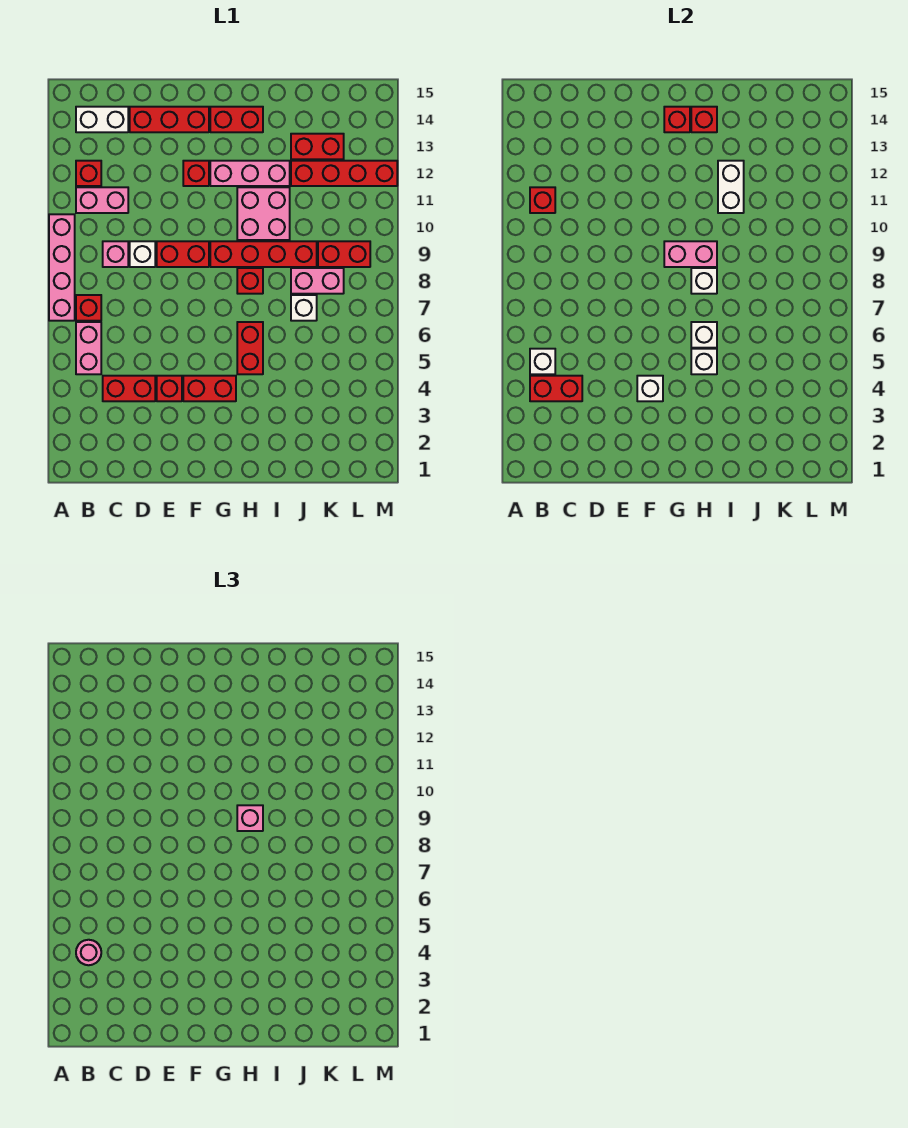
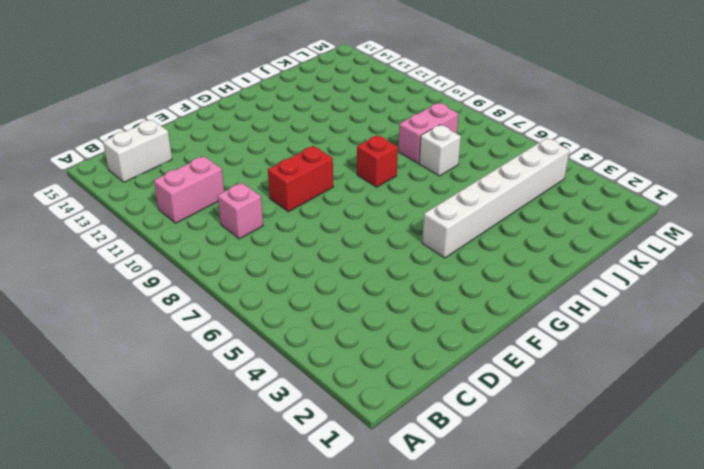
white 1x6 brick [422,138,569,258] -> red 1x2 brick [183,376,236,401]
none -> pink 1x4 brick [49,214,75,321]
none -> pink 1x2 brick [76,322,101,374]
none -> red 1x1 brick [76,295,101,321]
none -> red 1x1 brick [76,161,101,186]

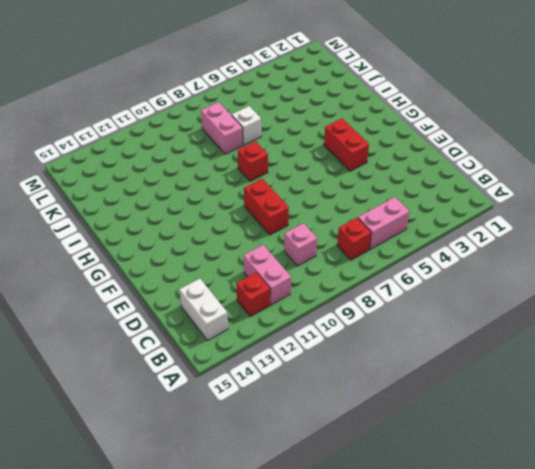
none -> pink 1x4 brick [49,214,75,321]
none -> red 1x2 brick [103,376,155,401]
none -> white 1x1 brick [130,241,155,267]
none -> red 1x3 brick [130,107,209,132]

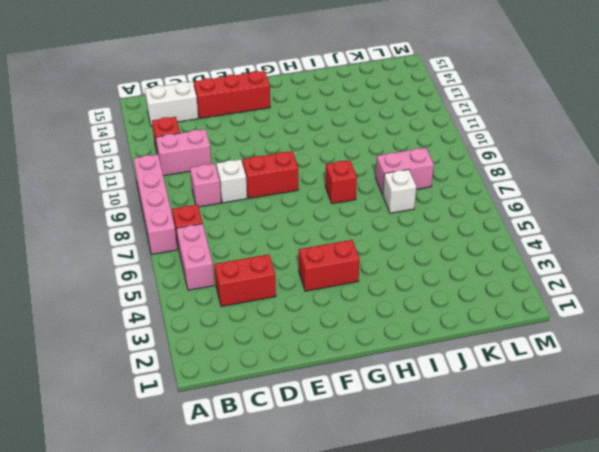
none -> red 1x1 brick [157,376,182,401]
none -> red 1x1 brick [183,161,209,186]
none -> red 1x4 brick [210,241,317,267]
none -> pink 1x3 brick [210,161,290,186]

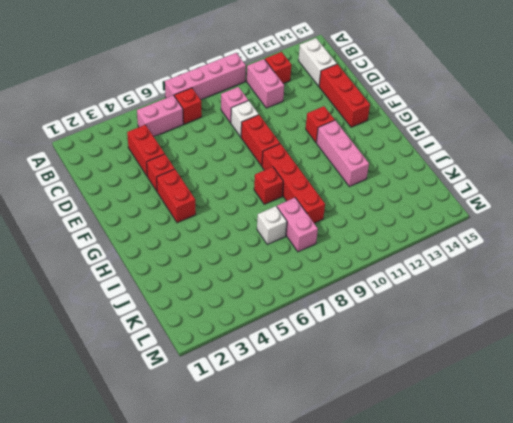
none -> red 1x2 brick [210,107,263,132]
none -> red 1x2 brick [237,322,263,374]
none -> pink 2x2 brick [237,187,290,240]
none -> red 1x4 brick [291,161,397,186]

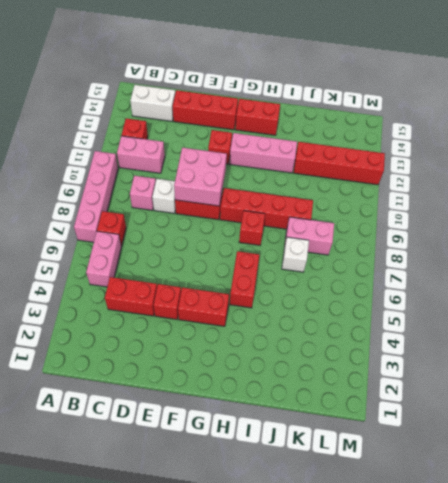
pink 2x2 brick [174,148,227,206] -> pink 2x2 brick moved to [237,187,290,240]
none -> red 1x2 brick [291,134,344,159]
none -> red 1x2 brick [318,241,370,267]
none -> red 1x2 brick [530,376,582,401]
none -> white 1x1 brick [530,349,555,374]

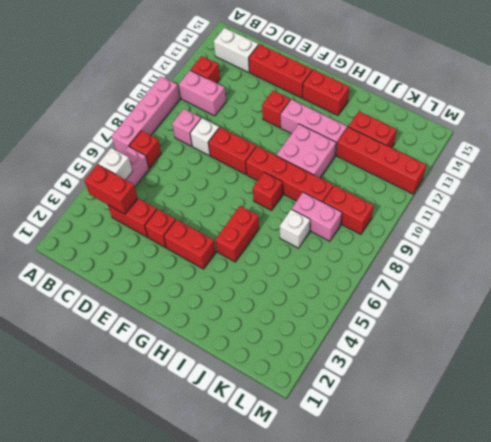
none -> red 1x1 brick [530,187,555,213]
none -> white 1x1 brick [637,376,663,401]
none -> pink 1x2 brick [664,241,717,267]
none -> red 1x1 brick [664,107,690,132]

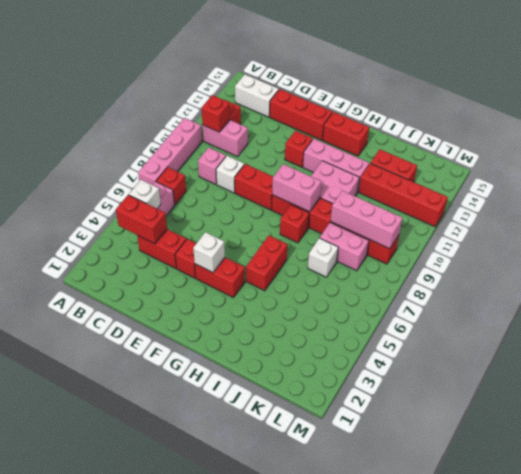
pink 1x3 brick [331,191,402,249] -> none
none -> red 1x1 brick [664,107,690,132]
none -> white 1x1 brick [691,349,717,374]
none -> white 1x1 brick [691,322,717,348]
none -> white 1x1 brick [691,268,717,294]

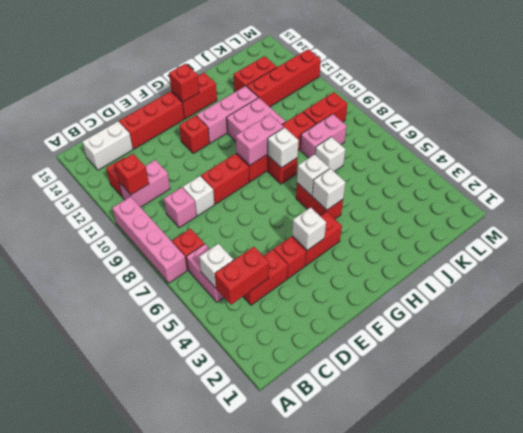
none -> red 1x1 brick [691,107,717,132]
none -> white 1x2 brick [718,161,744,213]
none -> pink 1x1 round brick [76,940,101,965]
none -> pink 1x1 brick [237,805,263,831]

